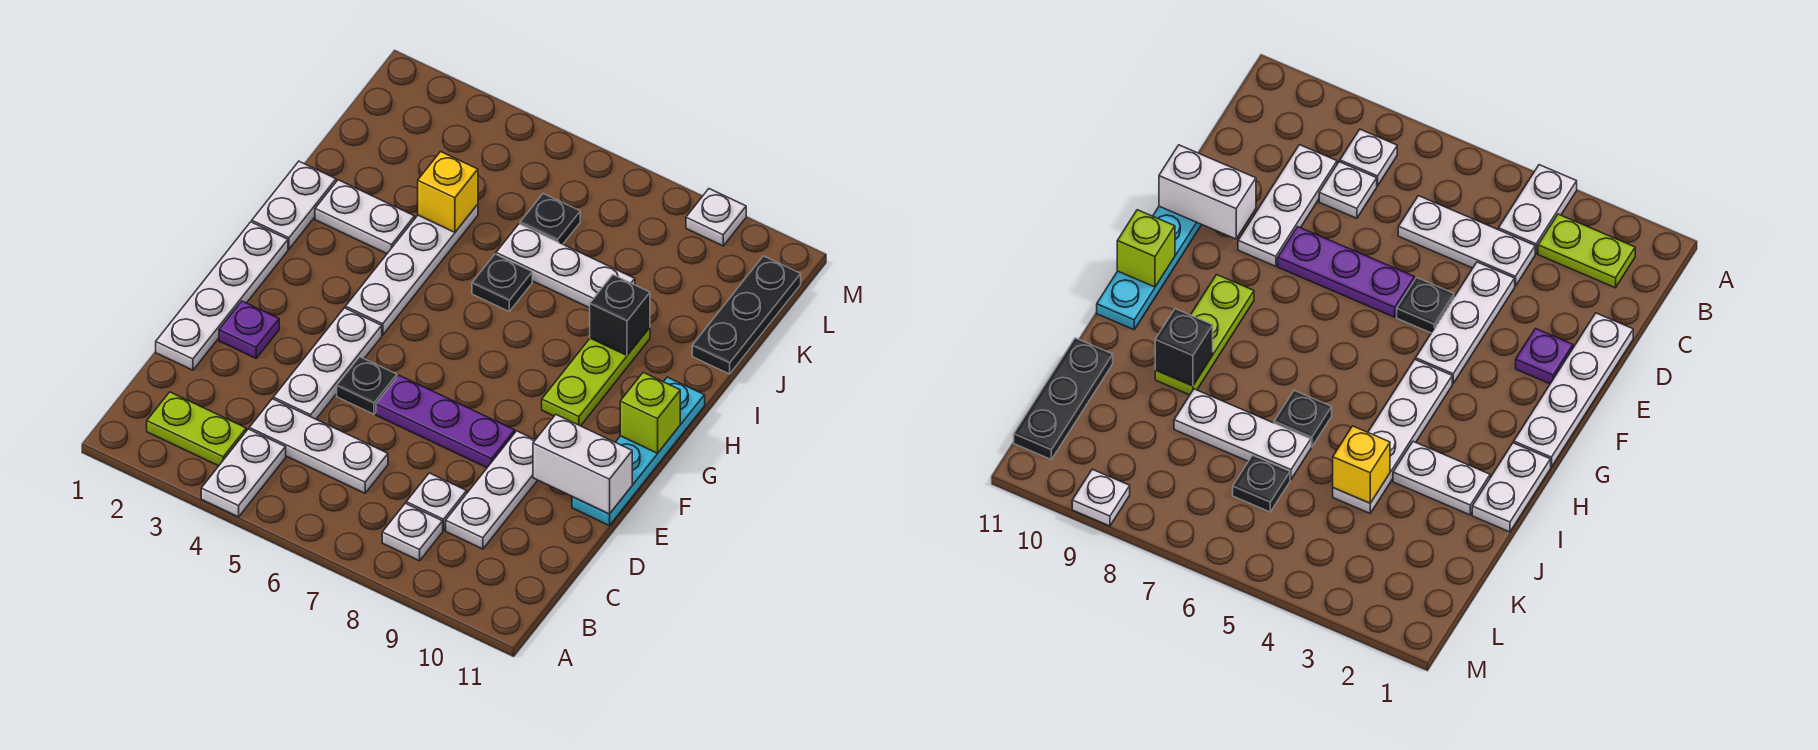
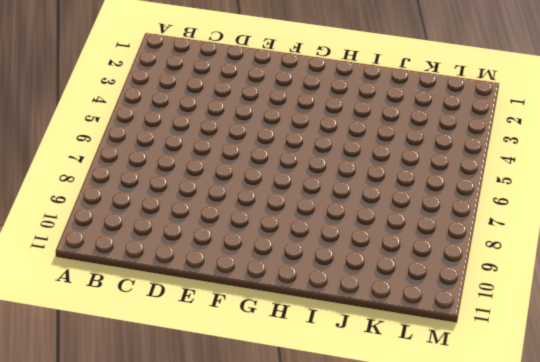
none -> white 1x2 plate [201,429,286,517]
none -> lime 1x2 plate [147,392,246,466]
none -> white 1x1 plate [382,503,443,561]

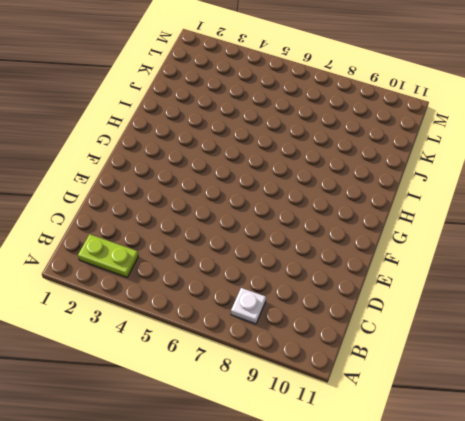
none -> white 1x2 plate [201,429,286,517]
none -> white 1x3 plate [249,399,388,493]
none -> white 1x1 plate [406,473,467,530]

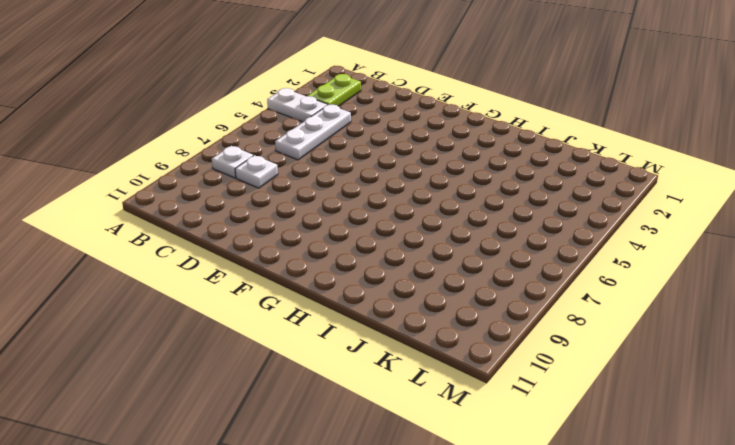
none -> white 1x3 plate [446,431,538,549]
none -> white 1x4 plate [156,222,288,370]
none -> white 1x3 plate [273,308,382,419]

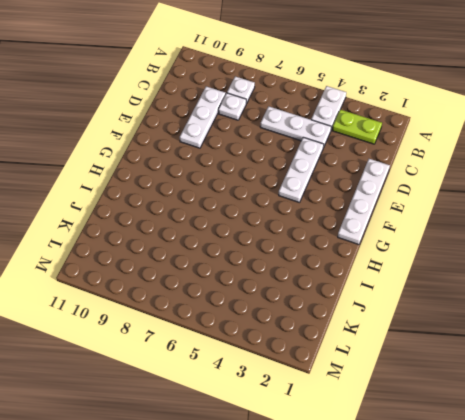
none -> purple 1x1 plate [219,301,279,358]
none -> black 1x1 plate [337,357,397,414]
none -> purple 1x3 plate [376,375,515,468]

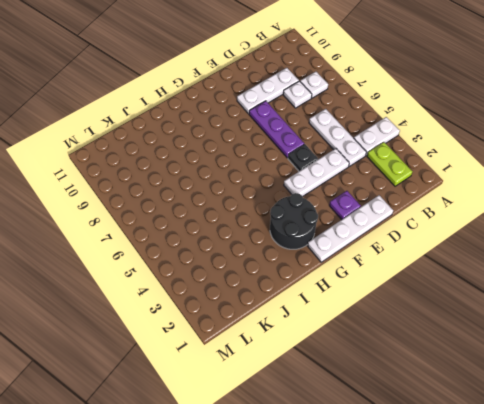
black 2x2 round brick [270,193,318,249] -> none
none -> cyan 1x4 plate [572,377,705,526]
none -> white 1x4 plate [346,204,478,335]
none -> lime 1x3 plate [542,328,650,426]

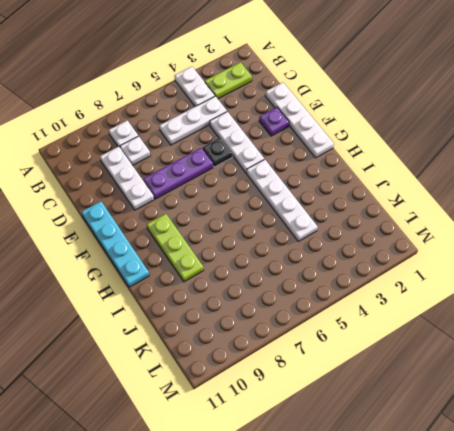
none -> white 1x2 plate [252,161,336,249]
none -> white 1x2 plate [315,180,415,254]
none -> black 1x1 plate [472,254,532,311]

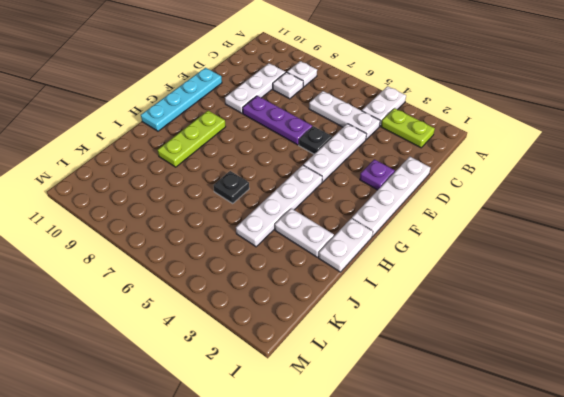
none -> white 1x3 plate [496,224,635,308]
none -> black 1x3 plate [692,256,801,374]
none -> black 1x1 plate [520,194,580,244]

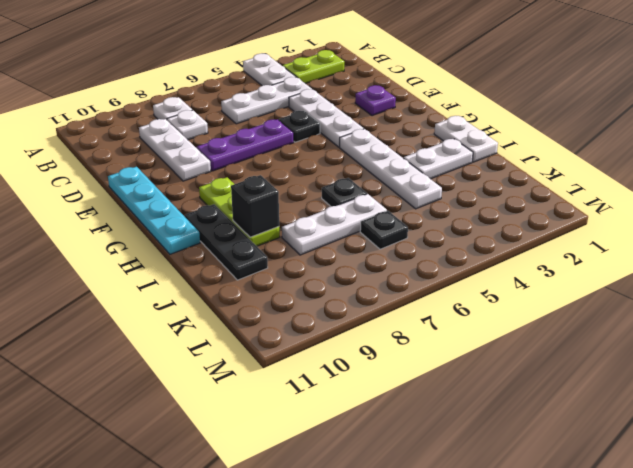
black 1x3 plate [185,204,268,280] -> black 1x3 plate moved to [692,256,801,374]
none -> white 1x4 plate [156,222,288,370]
none -> white 1x1 plate [686,189,746,246]
none -> white 1x2 brick [533,415,632,514]

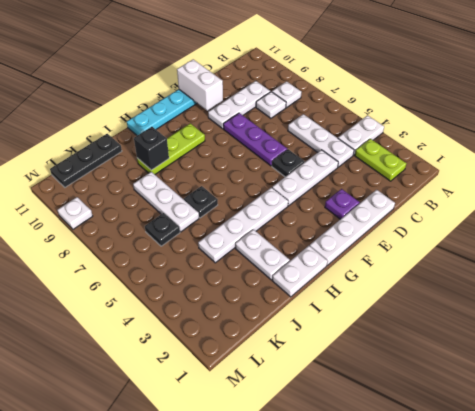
none -> lime 1x1 brick [620,372,680,453]
none -> yellow 1x1 brick [418,152,478,232]

